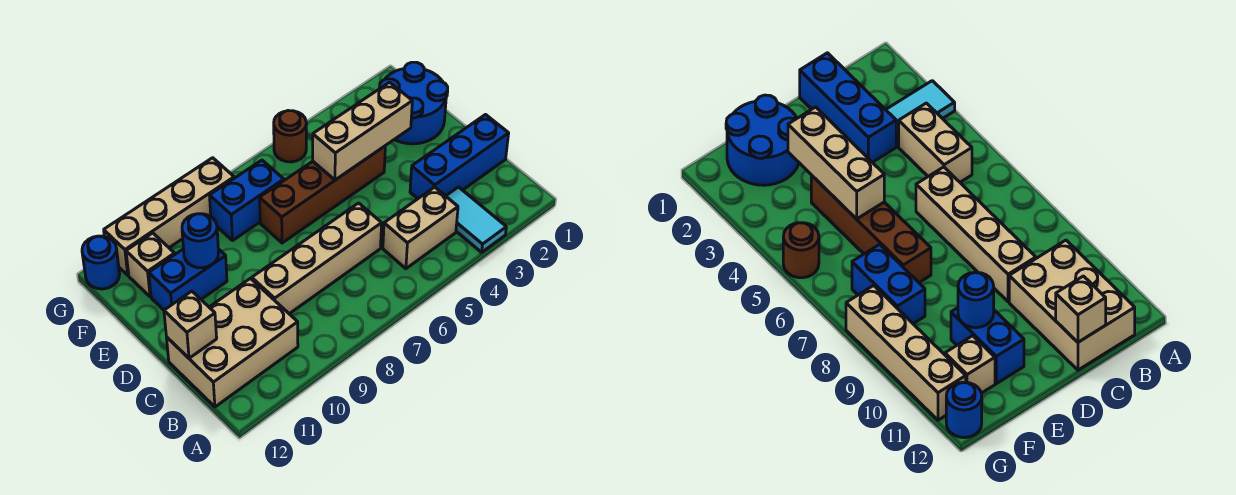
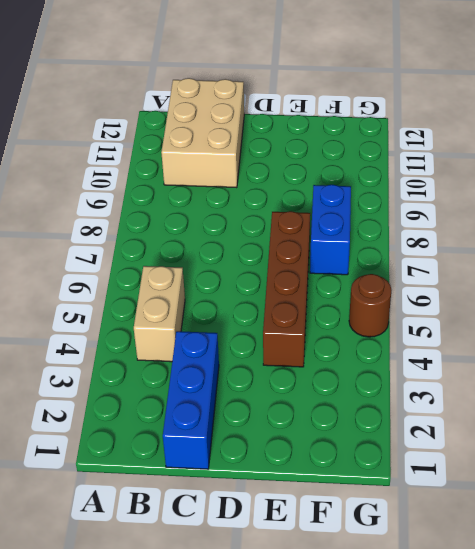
none -> cyan 1x2 tile [446,187,506,252]
none -> tan 1x4 brick [252,203,382,314]
none -> blue 2x2 round brick [379,62,448,144]

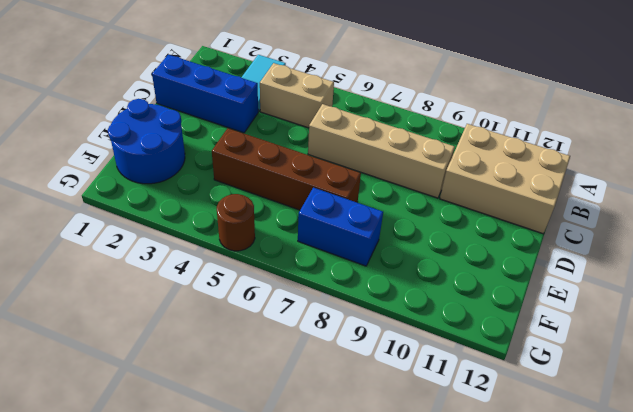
none -> blue 1x2 brick [149,249,227,310]
none -> tan 1x1 brick [126,233,175,297]
none -> tan 1x4 brick [104,158,234,275]

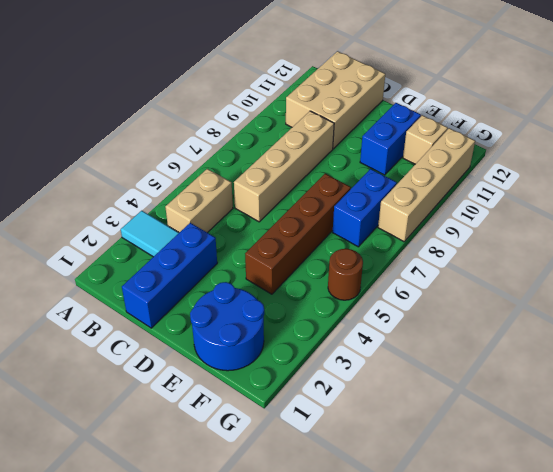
none -> blue 1x1 round brick [82,236,120,289]
none -> tan 1x1 brick [164,291,217,358]
none -> tan 1x3 brick [313,82,412,180]

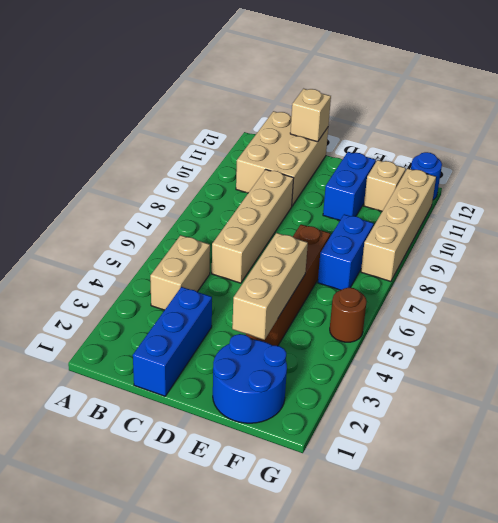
none -> cyan 1x2 tile [446,187,506,252]
none -> blue 1x1 round brick [182,214,219,268]

